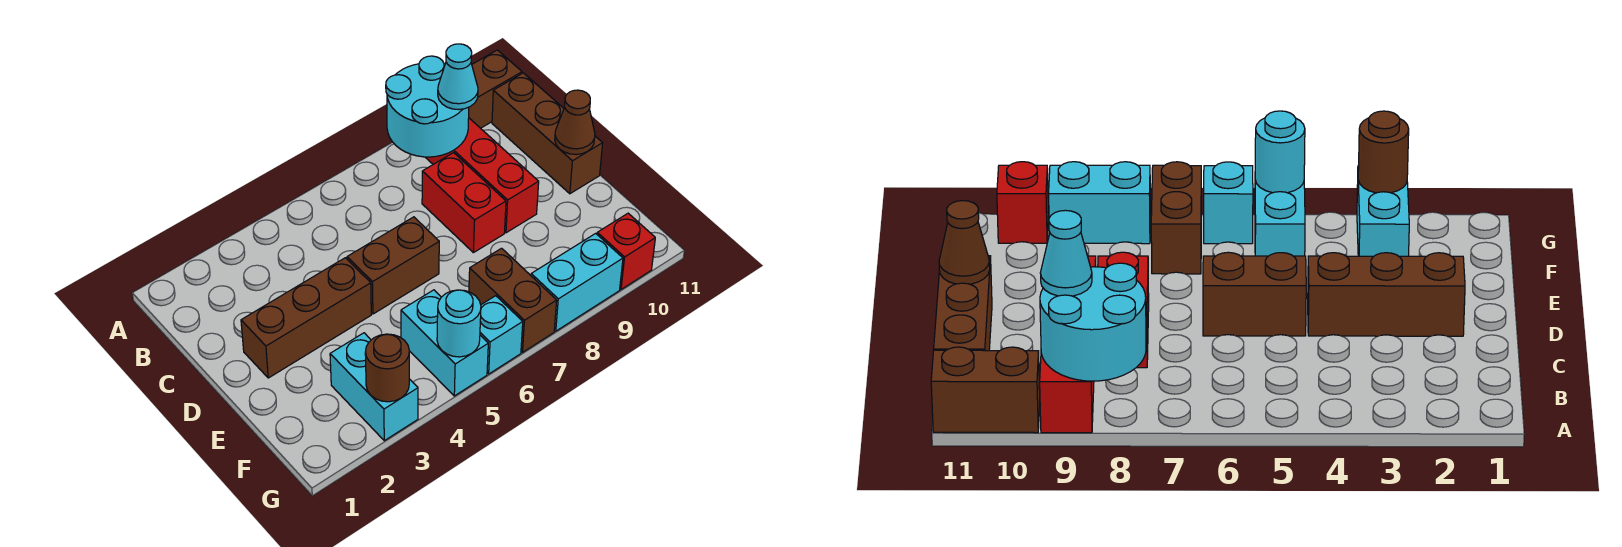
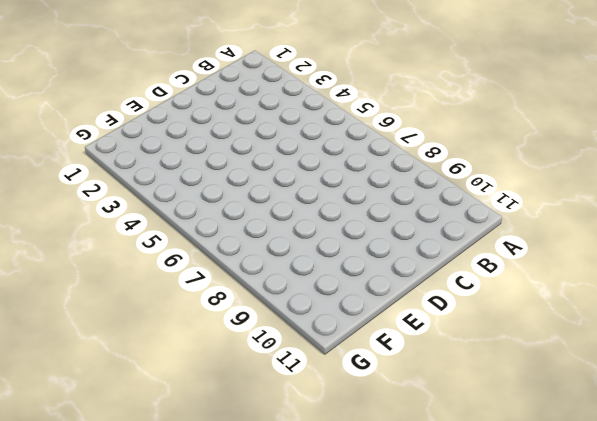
none -> red 1x4 brick [425,118,539,233]
none -> brown 1x2 brick [469,50,522,128]
none -> brown 1x3 brick [492,73,603,194]

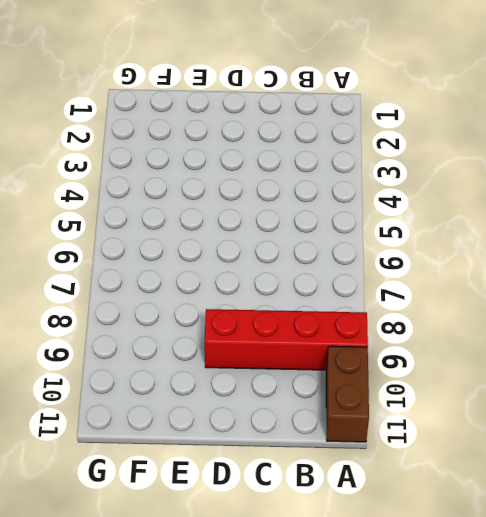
none -> brown 1x3 brick [492,73,603,194]
none -> red 1x2 brick [422,153,506,253]
none -> brown 1x3 brick [241,258,371,378]

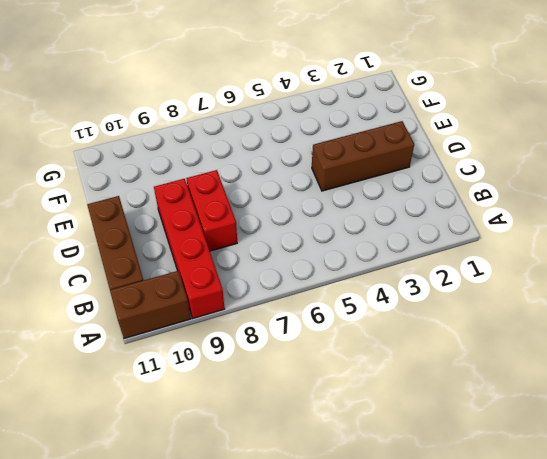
none -> brown 1x2 brick [347,217,439,314]
none -> cyan 1x2 brick [330,333,418,441]
none -> cyan 1x2 brick [401,290,488,396]

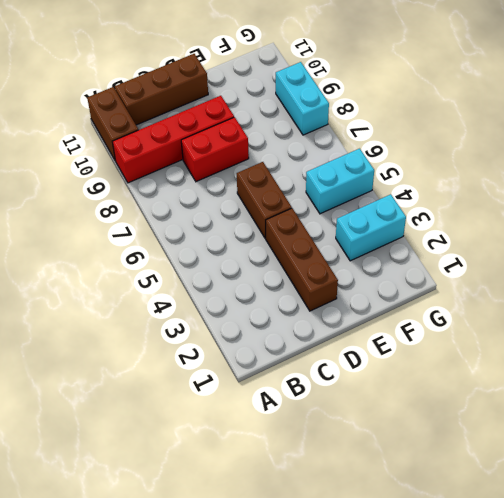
none -> brown 1x2 brick [469,248,557,352]
none -> cyan 1x1 brick [480,296,523,374]
none -> red 1x1 brick [597,213,655,289]

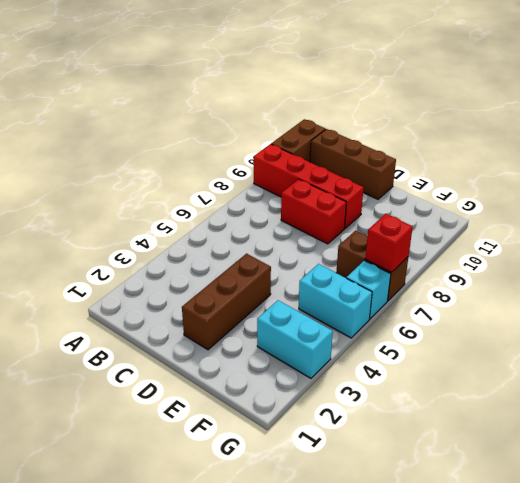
red 1x1 brick [365,214,413,272] -> red 1x1 brick moved to [597,213,655,289]
none -> brown 1x2 brick [347,217,439,314]
none -> cyan 1x2 brick [531,233,623,331]
none -> cyan 2x2 round brick [386,56,469,157]

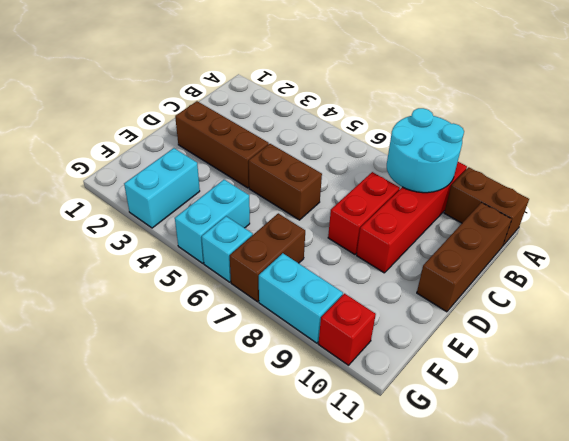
none -> brown 1x1 cone [555,90,595,155]
none -> brown 1x1 round brick [365,334,409,402]
none -> cyan 1x1 round brick [437,290,481,357]

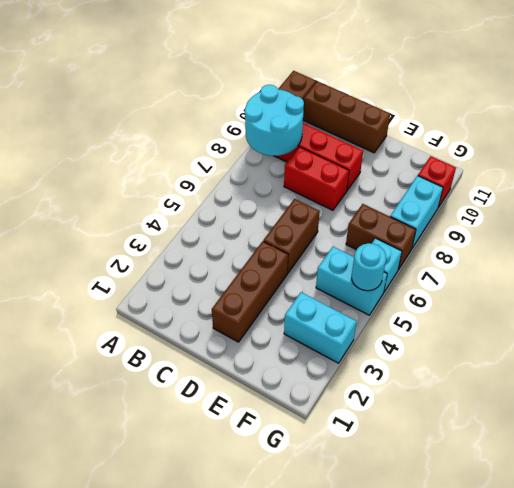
none -> brown 1x1 cone [555,90,595,155]
none -> brown 1x1 round brick [365,334,409,402]
none -> cyan 1x1 cone [438,44,478,110]

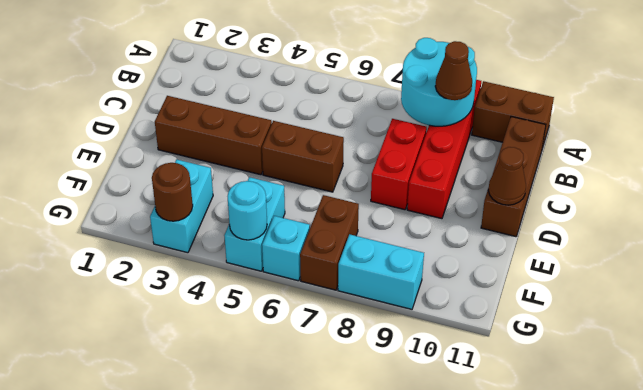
brown 1x1 cone [435,41,472,100] -> cyan 1x1 cone [438,44,478,110]
none -> red 1x1 brick [597,213,655,289]

